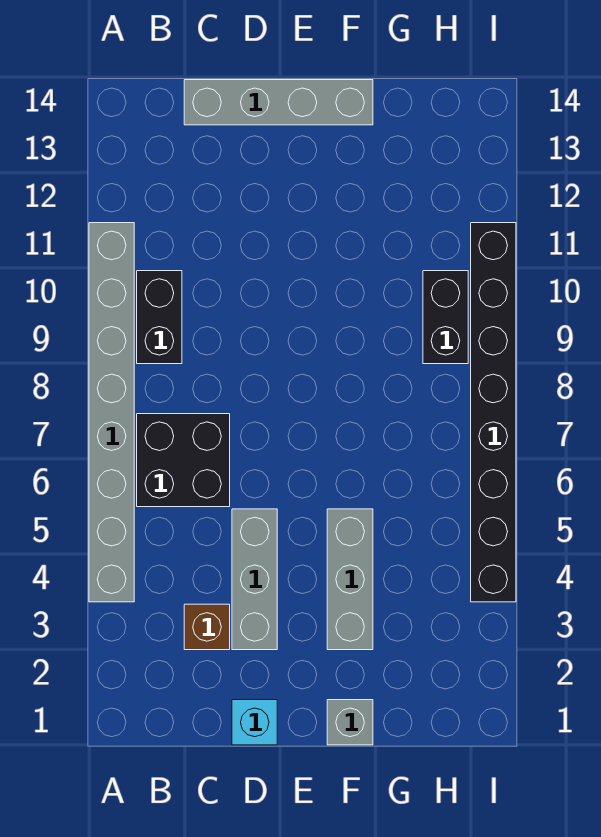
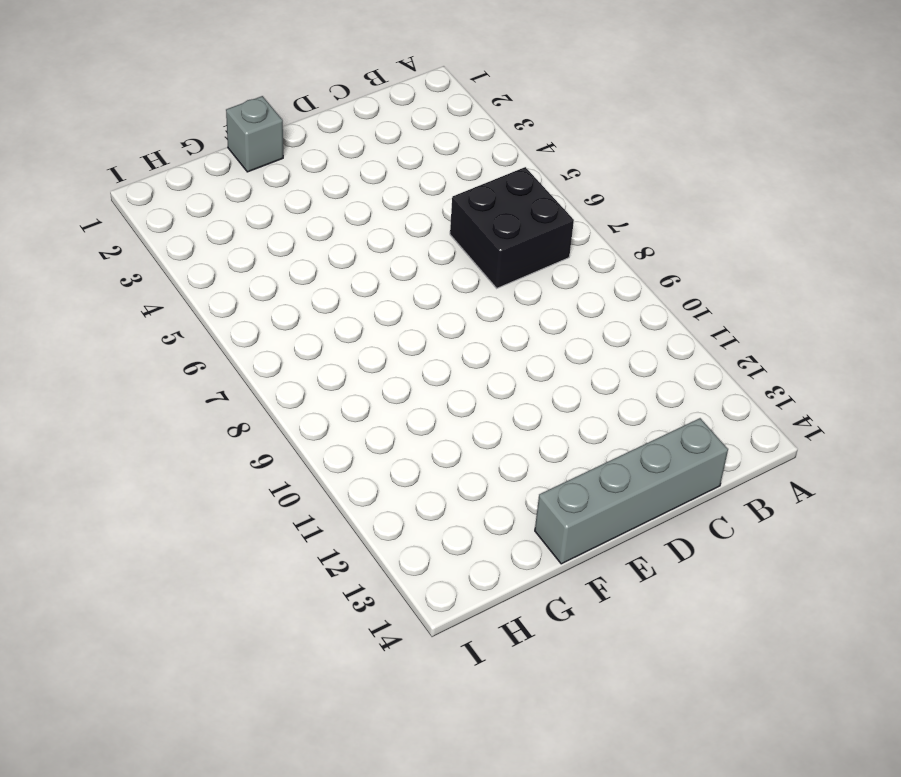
none -> grey 1x8 brick [89,223,134,602]
none -> black 1x2 brick [137,271,182,364]

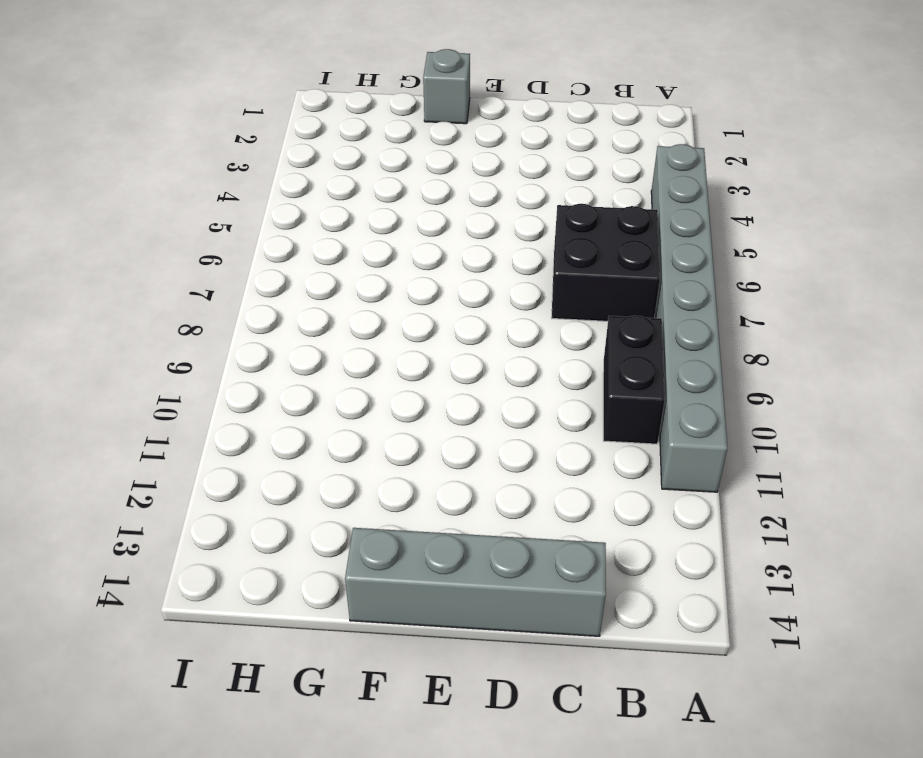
none -> brown 1x1 brick [184,604,230,650]
none -> cyan 1x1 brick [232,700,277,745]

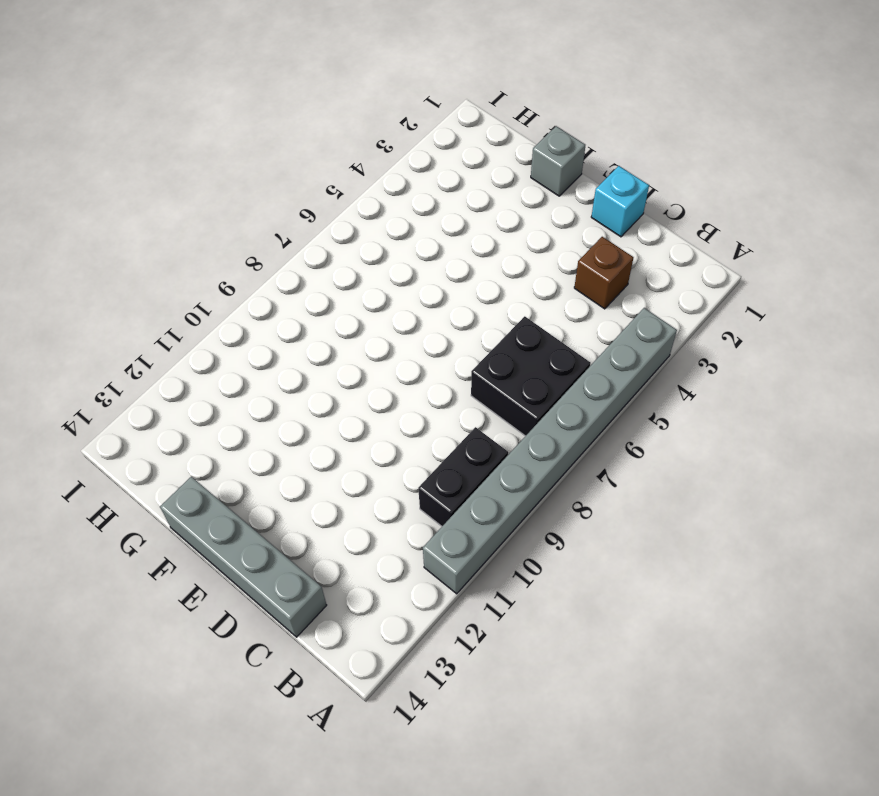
none -> grey 1x3 brick [232,509,277,650]
none -> grey 1x3 brick [327,509,373,650]

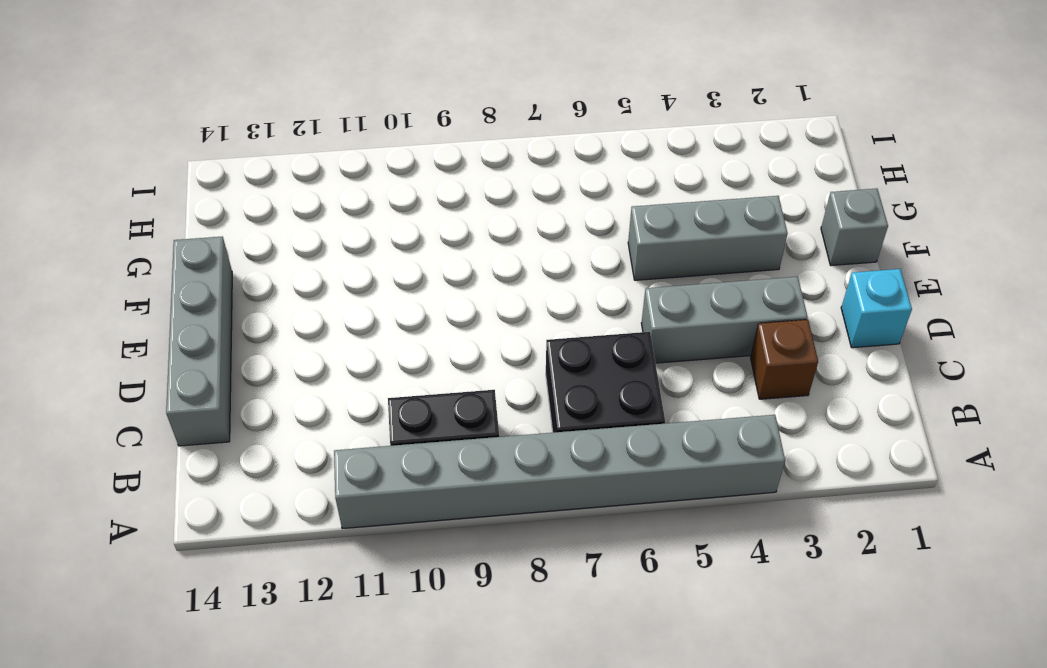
none -> black 1x2 brick [423,271,468,364]
none -> black 1x8 brick [471,223,516,602]

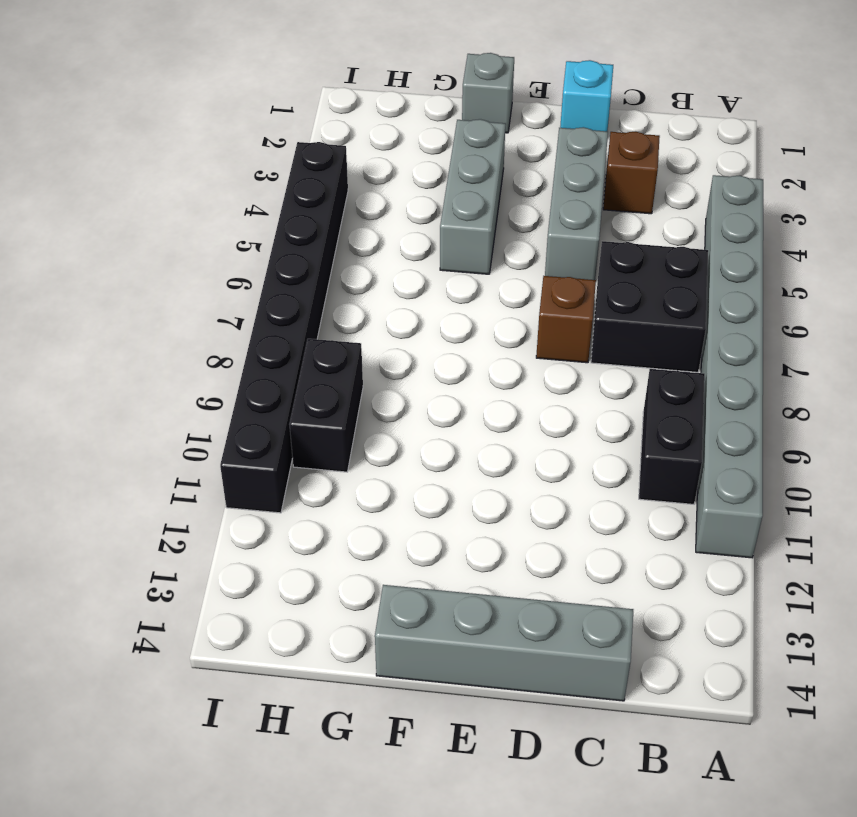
brown 1x1 brick [536,276,596,363] -> none

